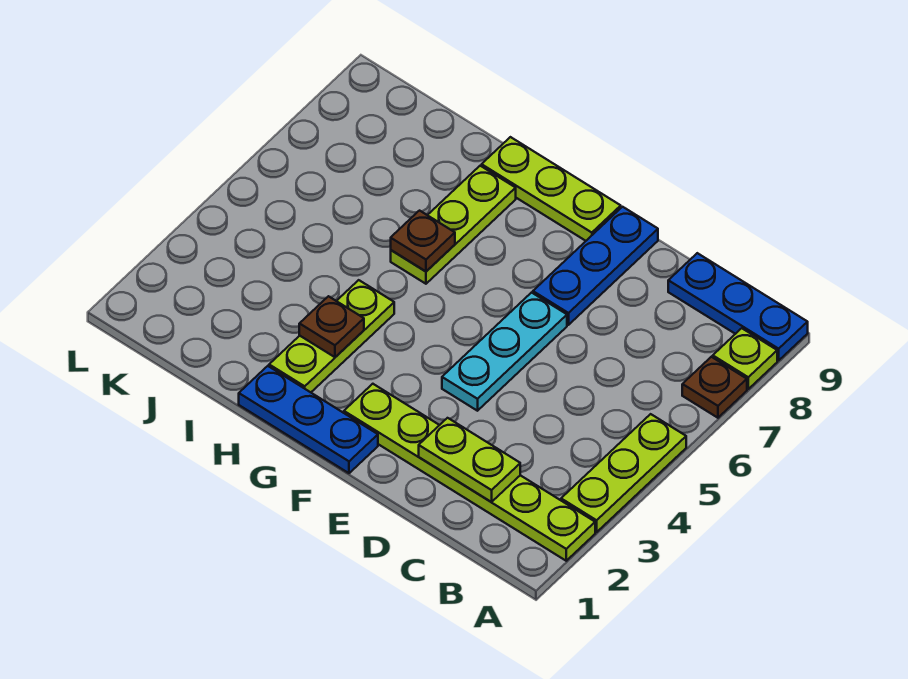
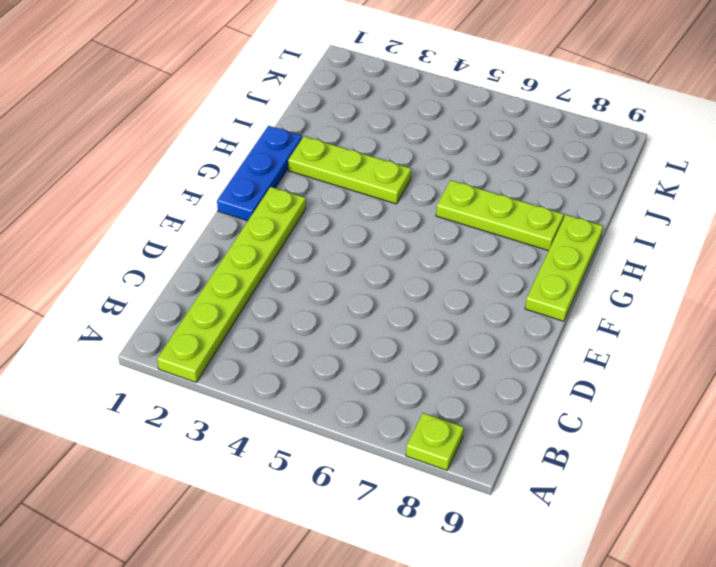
none -> lime 1x3 plate [561,414,686,532]
none -> brown 1x1 plate [682,357,747,418]
none -> blue 1x3 plate [668,253,808,361]

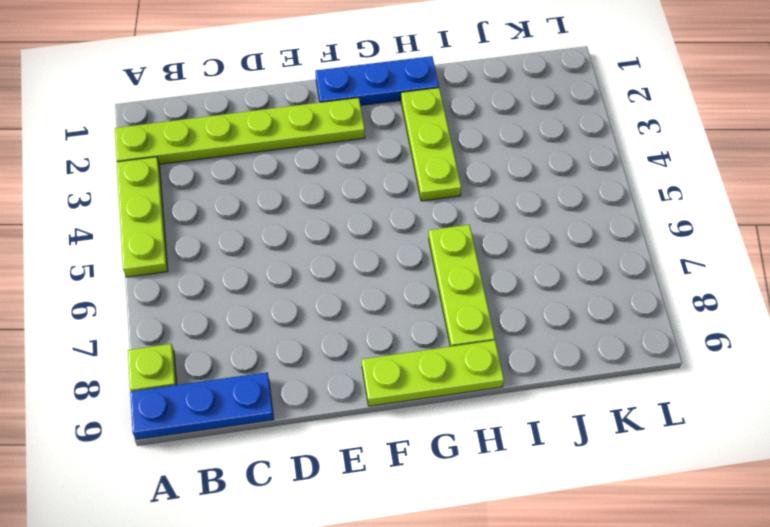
none -> brown 1x1 plate [682,357,747,418]
none -> cyan 1x3 plate [442,293,567,411]
none -> blue 1x3 plate [533,207,658,325]

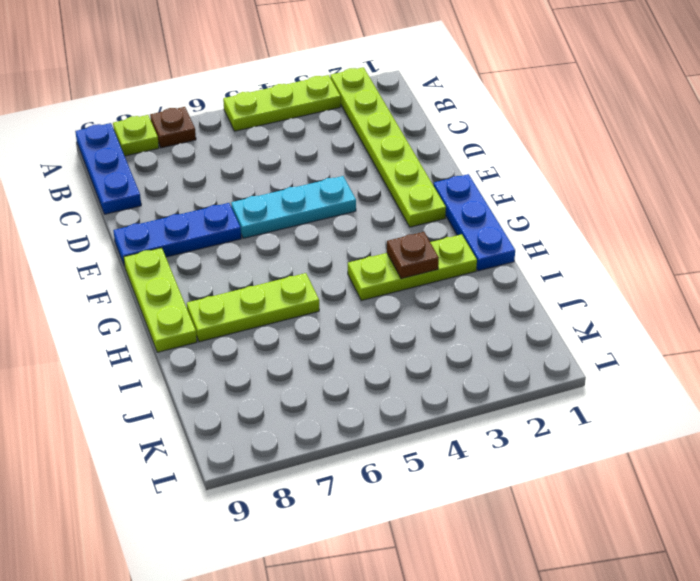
none -> lime 1x2 plate [419,418,520,502]
none -> brown 1x1 plate [391,211,455,271]

